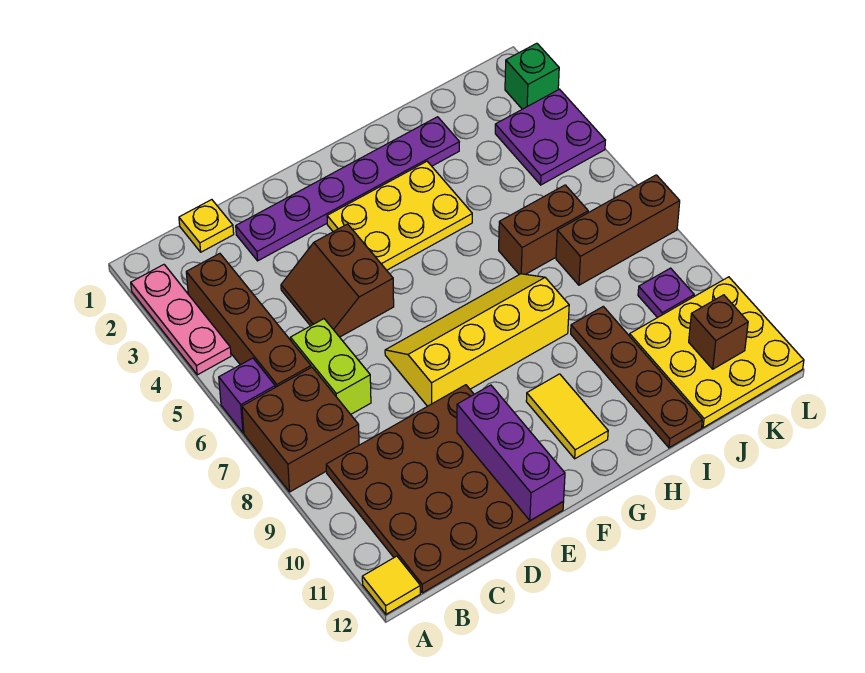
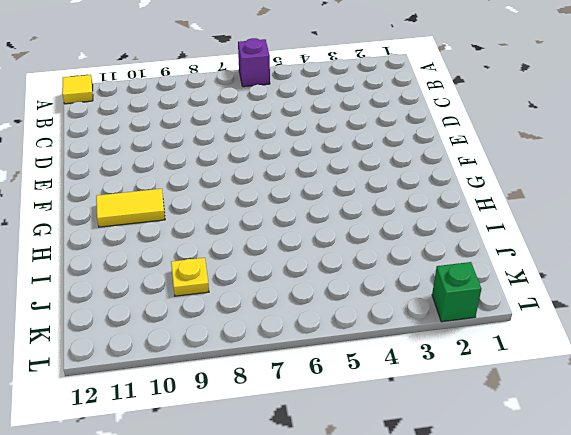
yellow 1x1 plate [171,258,209,296] -> yellow 1x1 plate moved to [179,200,234,252]
none -> pink 1x3 plate [131,265,231,375]
none -> brown 2x2 brick [242,367,359,492]
none -> brown 1x4 brick [186,253,311,387]

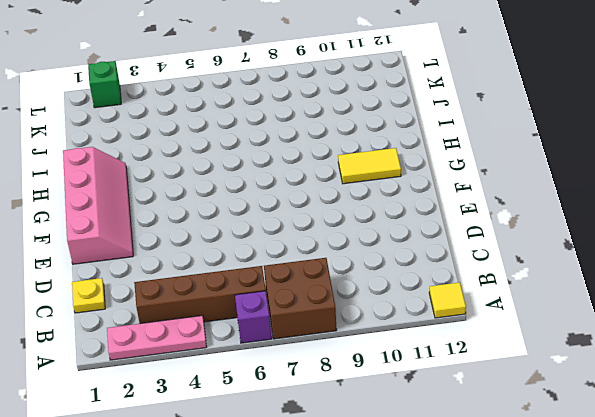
pink 2x4 slope [63,147,133,264] -> purple 1x6 plate [236,117,459,261]
none -> brown 4x4 plate [326,385,564,593]
none -> lime 1x2 brick [290,319,371,414]
none -> brown 2x2 slope [281,224,394,337]

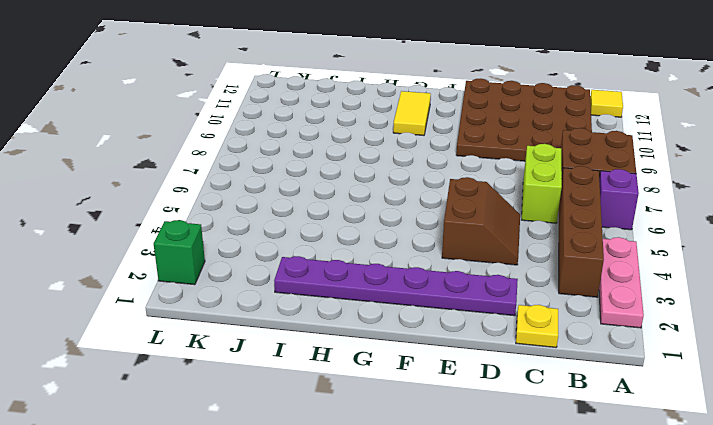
none -> yellow 2x4 slope [385,274,569,406]
none -> yellow 2x3 plate [327,161,472,270]
none -> brown 1x2 brick [499,185,588,275]

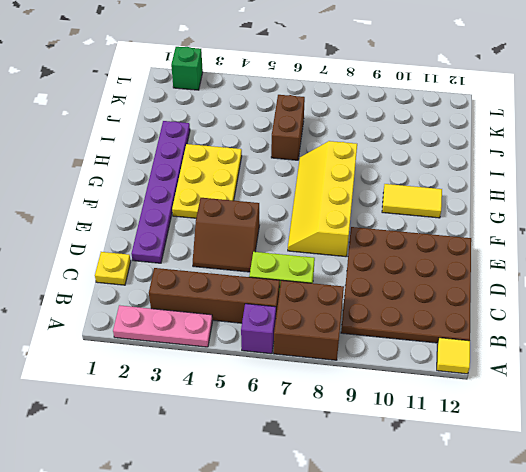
none -> brown 1x4 plate [571,306,702,448]
none -> brown 1x3 brick [556,175,680,285]
none -> yellow 3x3 plate [630,277,804,428]

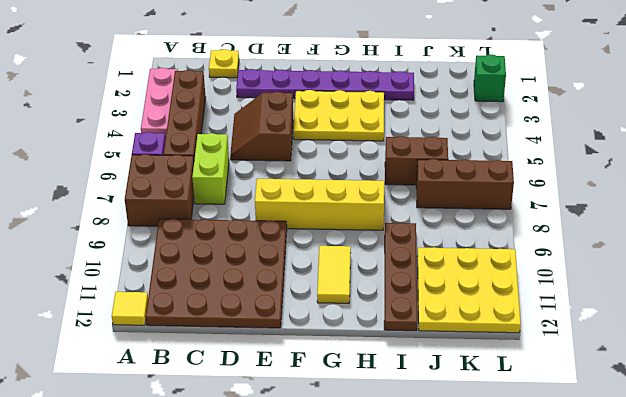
none -> purple 2x2 plate [495,89,605,185]
none -> purple 1x1 plate [638,268,694,318]
none -> purple 1x3 brick [457,385,565,521]

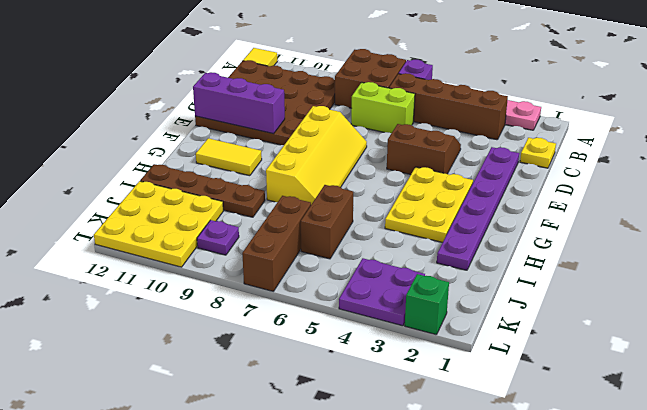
none -> brown 1x1 brick [689,295,748,369]

